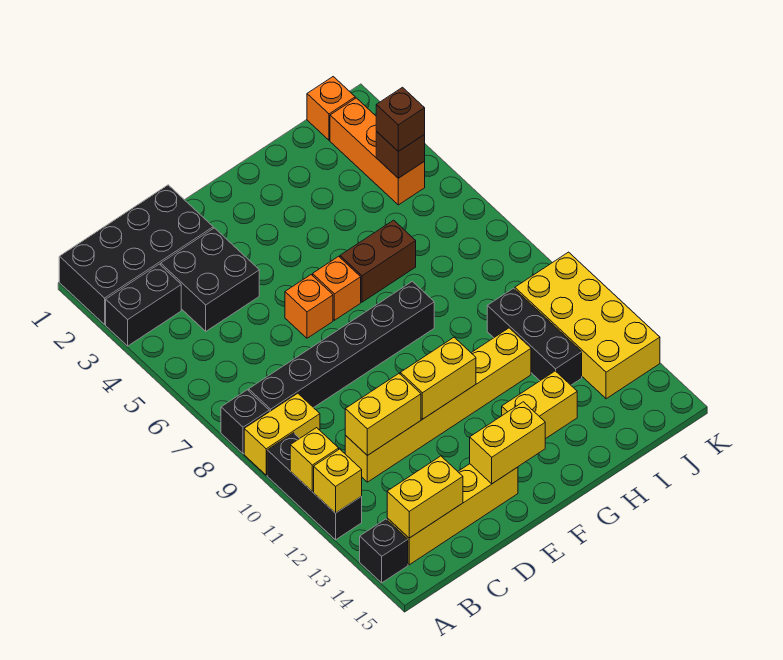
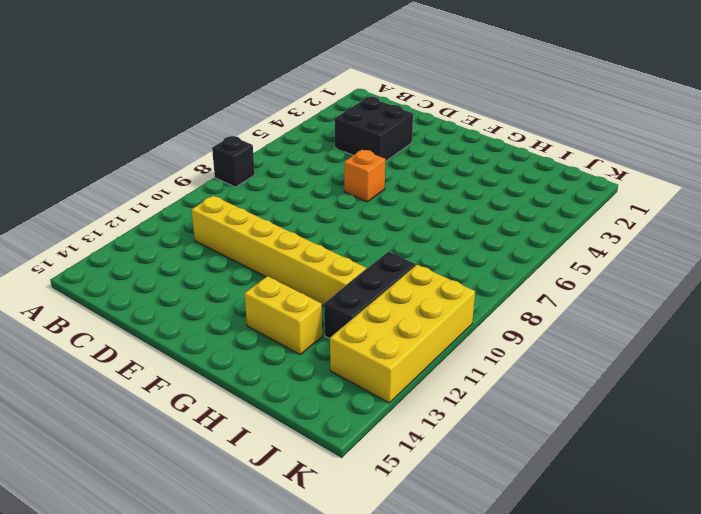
none -> black 2x4 brick [59,185,213,324]
none -> black 1x2 brick [106,264,181,346]
none -> yellow 1x2 brick [244,393,320,475]

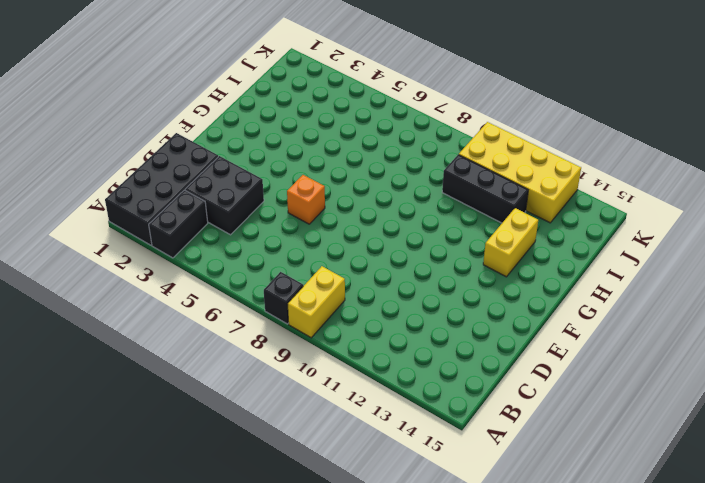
none -> black 1x3 brick [267,433,362,540]
none -> black 1x1 brick [360,519,408,583]
none -> black 1x6 brick [249,281,434,412]

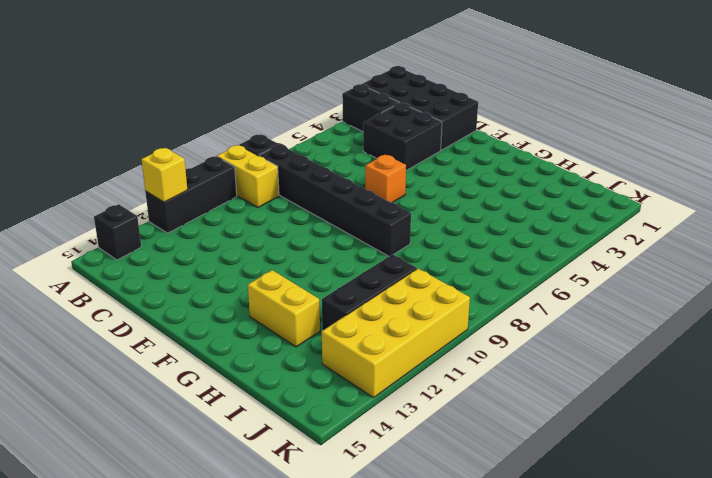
none -> yellow 1x4 brick [387,464,518,565]
none -> yellow 1x6 brick [345,328,531,482]
none -> orange 1x1 brick [313,256,361,320]

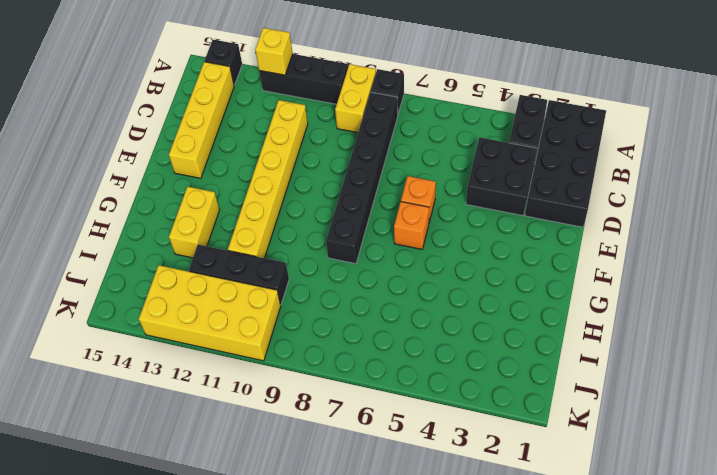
none -> brown 1x2 brick [340,220,416,302]
none -> orange 1x1 brick [307,77,355,140]
none -> orange 1x3 brick [330,98,425,205]

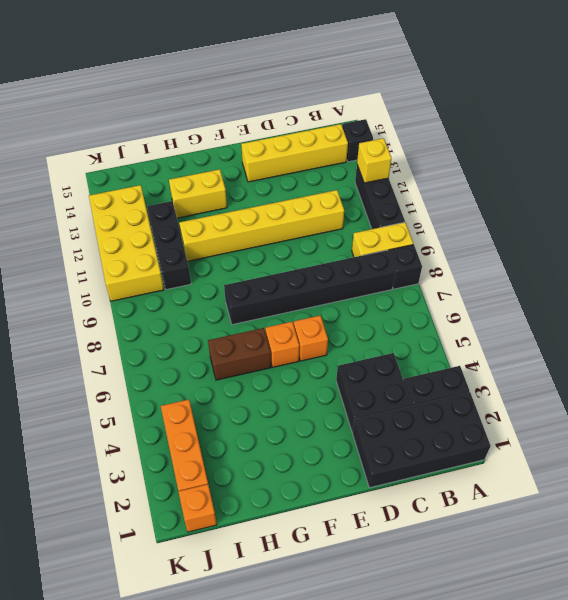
none -> yellow 1x1 brick [290,428,339,491]
none -> yellow 1x2 brick [387,456,463,538]
none -> yellow 1x2 brick [345,374,421,456]

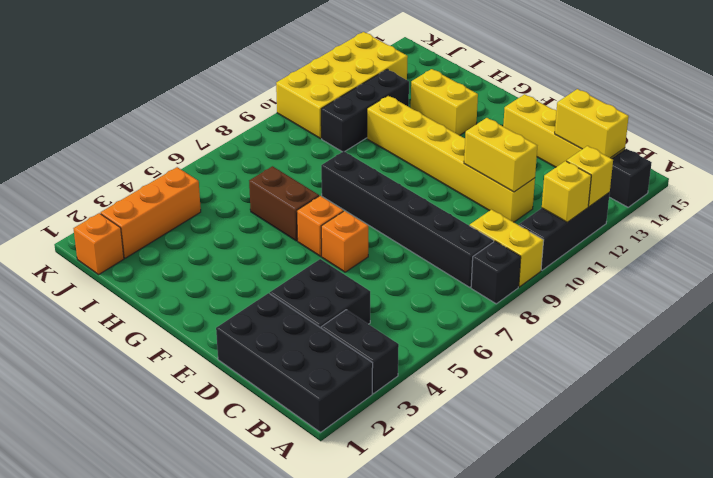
none -> yellow 1x2 brick [400,337,476,419]
none -> yellow 1x2 brick [470,402,545,484]
none -> brown 1x1 brick [376,132,425,178]

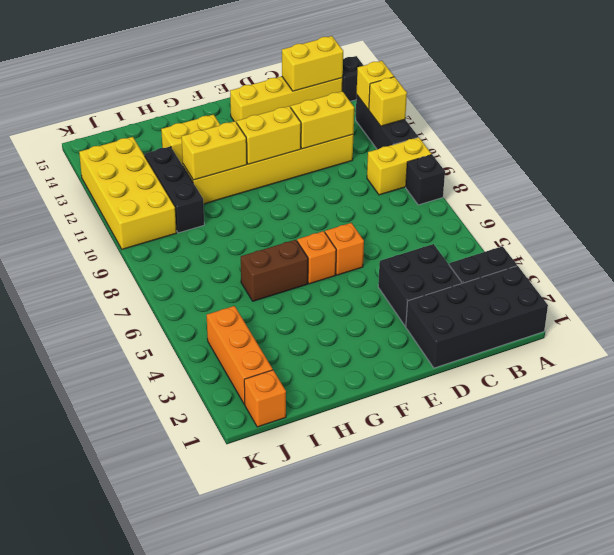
yellow 1x2 brick [182,121,247,180] -> yellow 1x2 brick moved to [470,402,545,484]
none -> black 1x6 brick [249,281,434,412]
none -> brown 1x1 brick [376,132,425,178]
none -> brown 1x1 brick [376,87,425,151]

